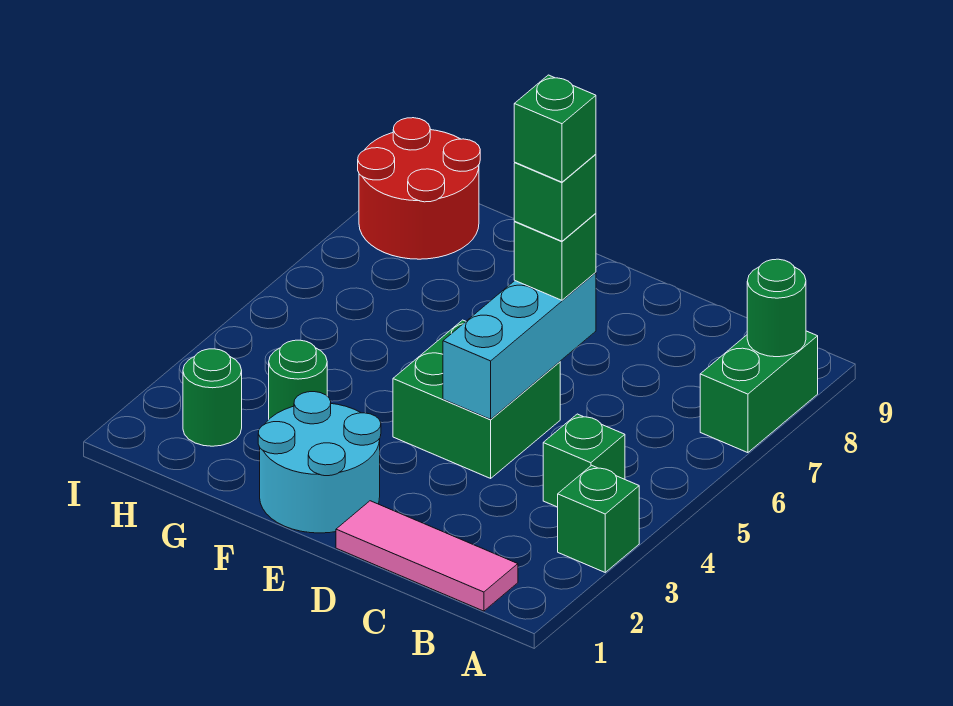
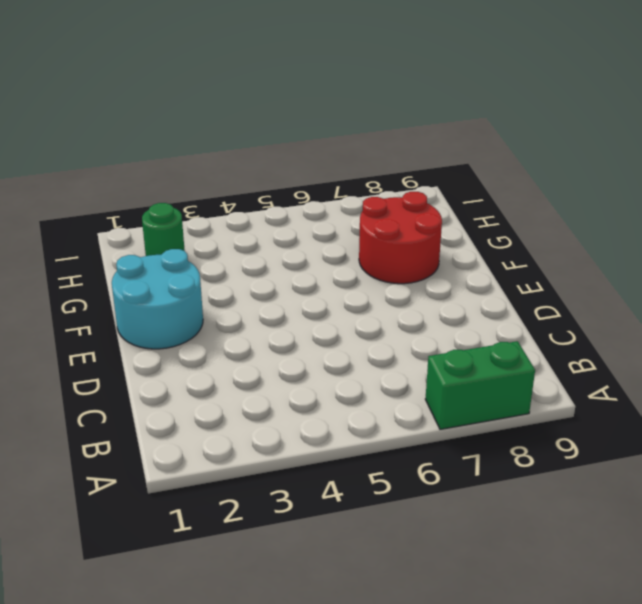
red 2x2 round brick [359,192,442,284] -> red 2x2 round brick moved to [358,118,480,259]
none -> green 1x1 brick [558,465,639,572]
none -> pink 1x3 tile [336,501,518,611]
none -> green 1x1 brick [543,414,625,507]

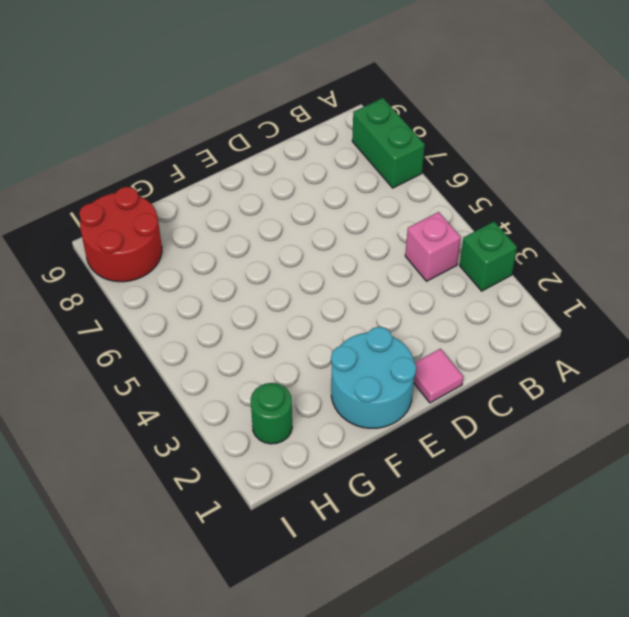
pink 1x1 brick [405,212,461,281] -> green 1x1 brick [543,414,625,507]
pink 1x1 tile [414,349,463,403] -> pink 1x3 tile [336,501,518,611]
none -> green 2x2 brick [393,320,560,478]
none -> green 1x1 round brick [269,340,327,419]
none -> green 1x1 round brick [747,259,806,357]

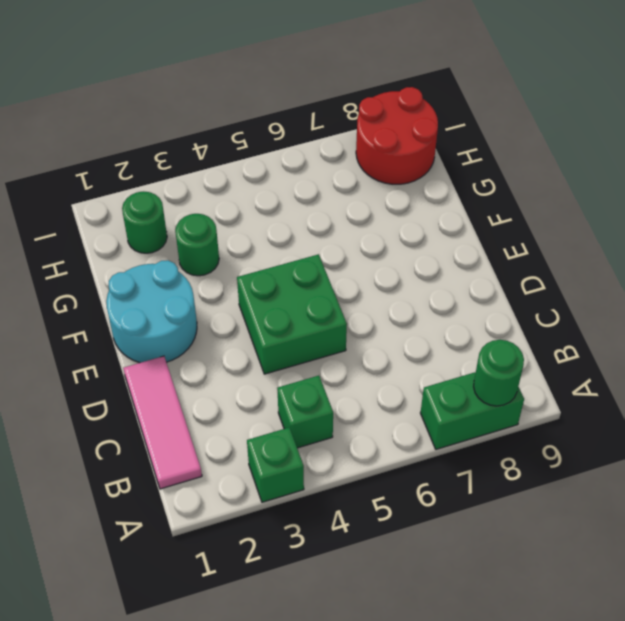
none -> cyan 1x3 brick [443,272,596,419]
none -> green 1x1 brick [514,213,596,300]
none -> green 1x1 brick [514,154,596,241]

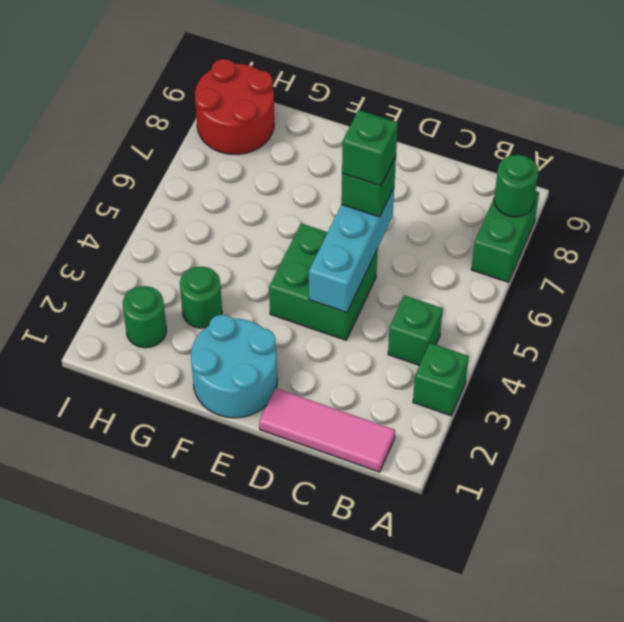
none -> green 1x1 brick [514,75,596,182]

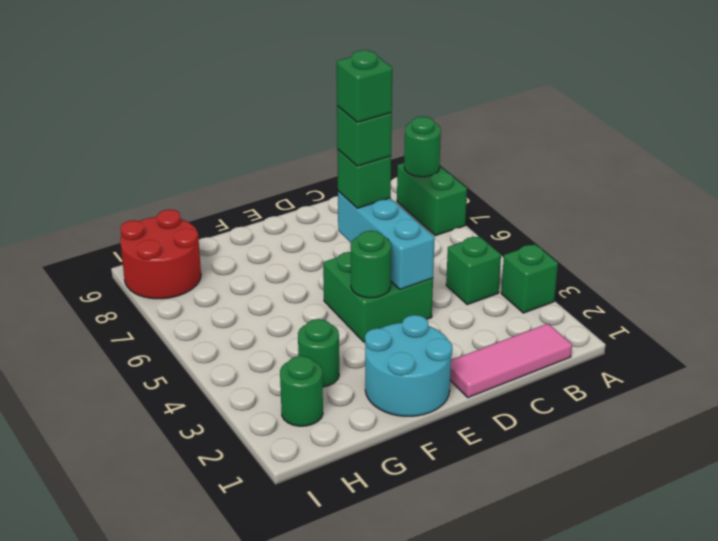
green 1x1 round brick [351,231,391,298] -> none

